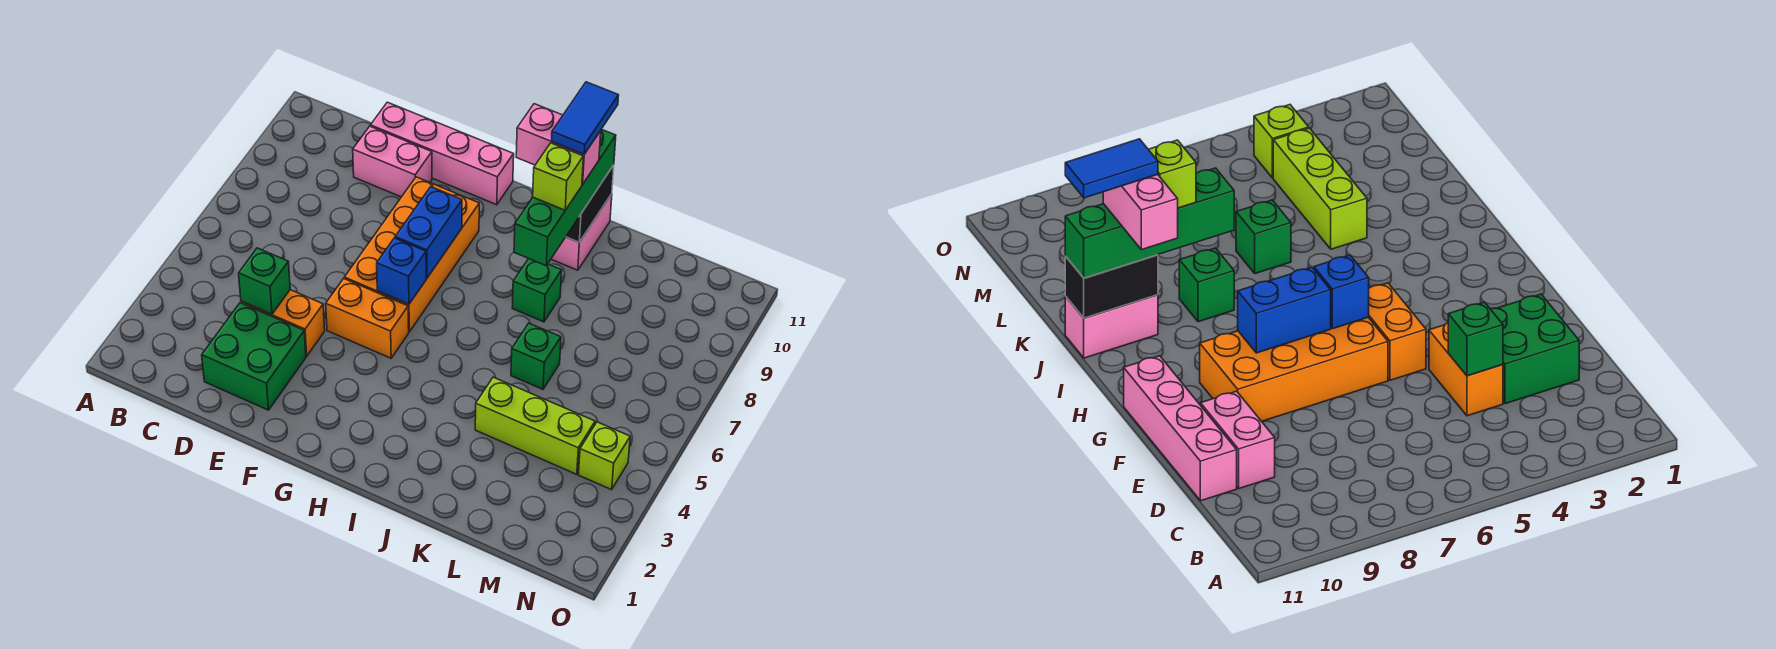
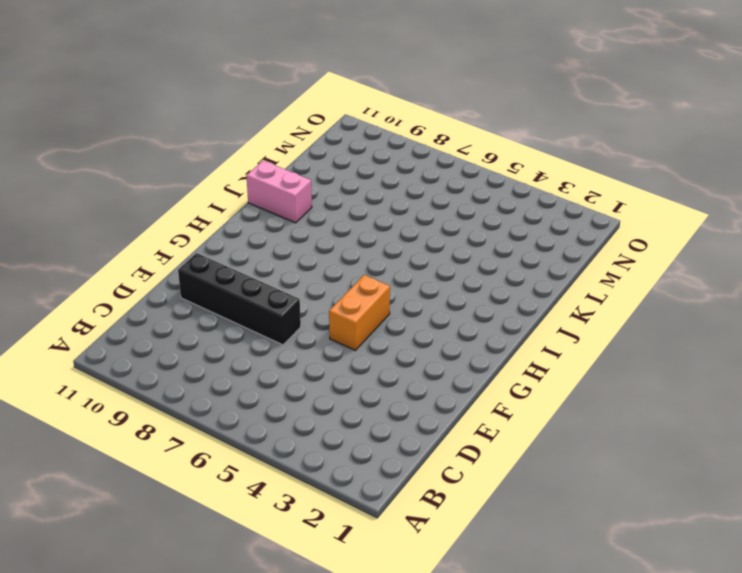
black 1x4 brick [178,253,301,345] -> pink 1x2 brick [353,126,432,197]
none -> green 2x2 brick [202,303,306,410]
none -> orange 1x2 brick [241,290,325,356]
none -> pink 1x4 brick [370,102,514,205]

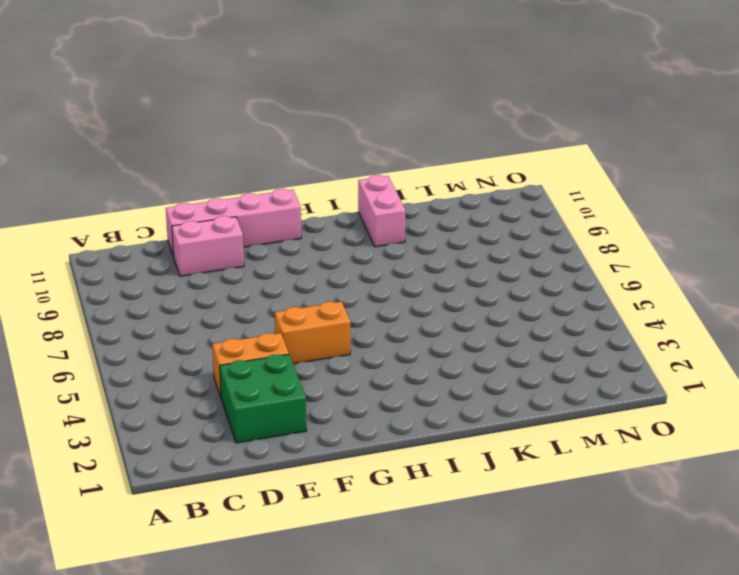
none -> orange 2x4 brick [344,177,479,332]
none -> green 1x1 brick [512,259,562,322]
none -> lime 1x3 brick [475,377,595,474]

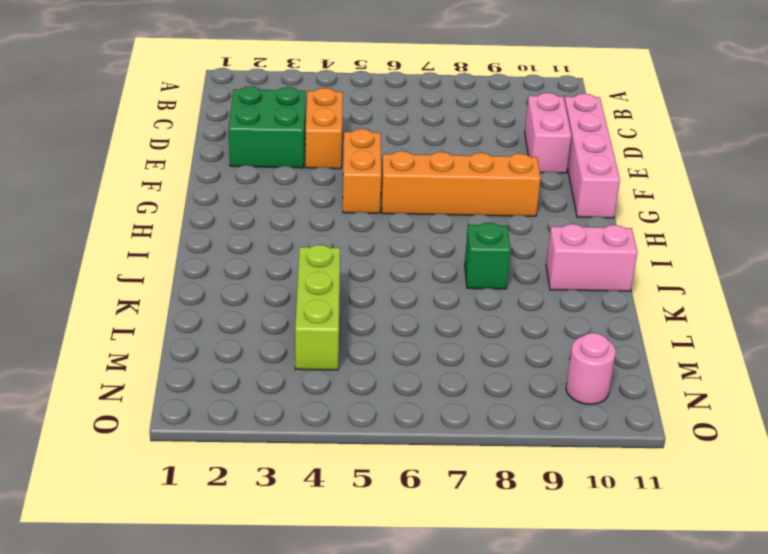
orange 1x4 brick [381,151,541,216] -> orange 2x4 brick [344,177,479,332]
pink 1x1 round brick [566,333,616,404] -> none
none -> green 1x1 brick [511,323,561,389]
none -> lime 1x1 brick [579,422,630,490]
none -> green 1x1 brick [239,248,290,314]

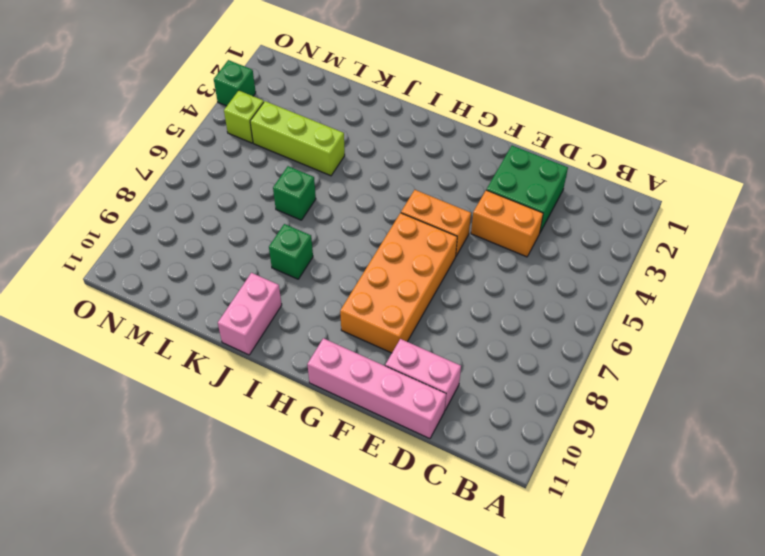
green 1x1 brick [214,60,256,106] -> green 1x1 brick moved to [239,248,290,314]
none -> blue 1x1 brick [377,238,426,304]
none -> blue 1x2 brick [395,187,462,278]
none -> black 1x2 brick [566,165,614,242]

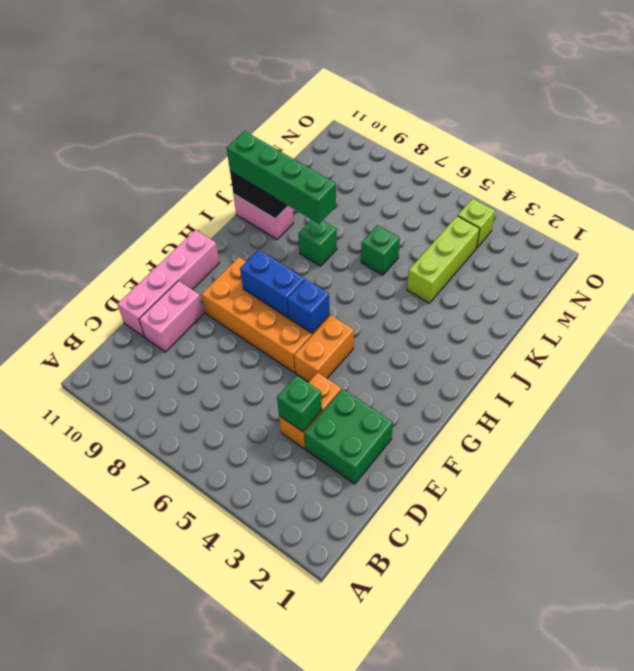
none -> pink 1x2 brick [516,104,601,184]
none -> lime 1x1 brick [533,143,583,210]
none -> blue 1x2 tile [551,82,619,154]

